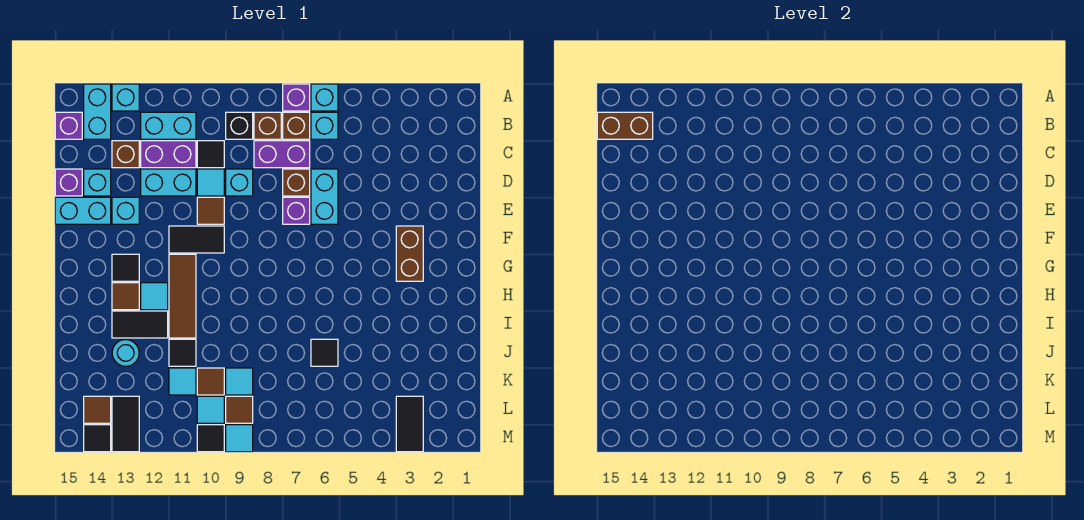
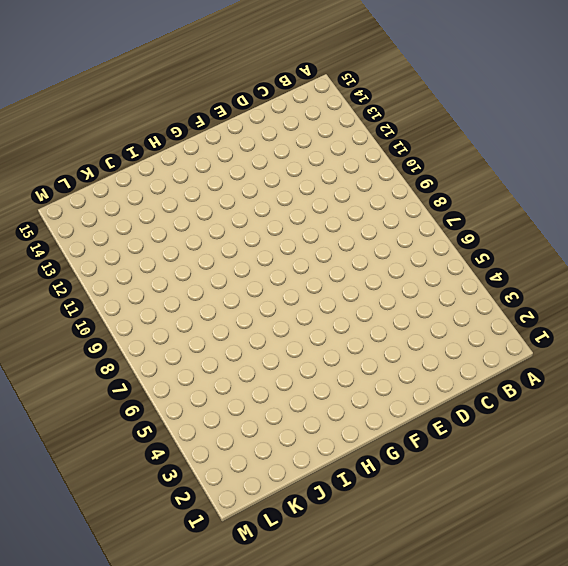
none -> cyan 1x1 brick [311,84,338,111]
none -> purple 1x1 brick [283,84,310,111]
none -> cyan 1x1 brick [112,84,139,111]
none -> cyan 1x2 brick [84,84,111,139]

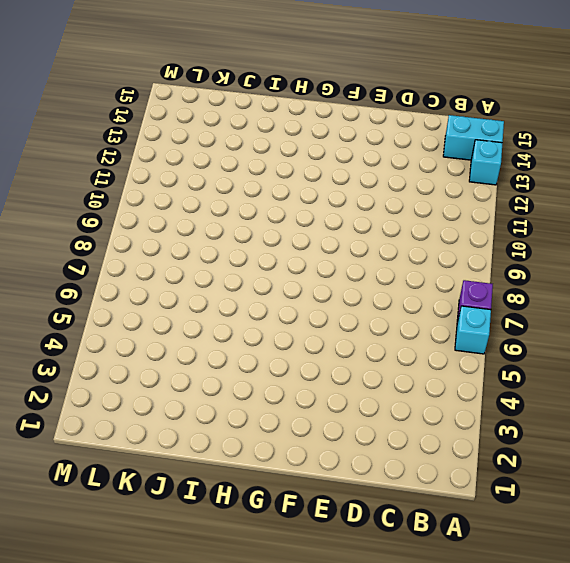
none -> cyan 1x1 brick [311,112,338,139]
none -> brown 1x1 brick [283,112,310,139]
none -> brown 1x1 brick [254,112,281,139]
none -> black 1x1 brick [226,112,253,139]

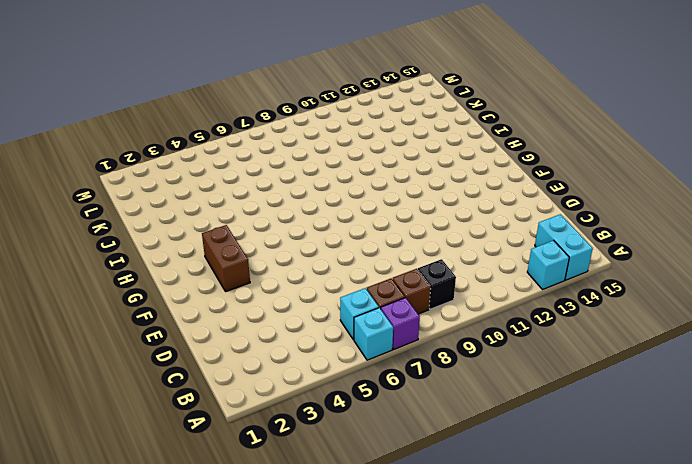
none -> cyan 1x2 brick [141,112,196,139]
none -> purple 1x1 brick [55,112,82,139]
none -> purple 1x2 brick [254,141,310,168]
none -> black 1x1 tile [197,141,224,168]

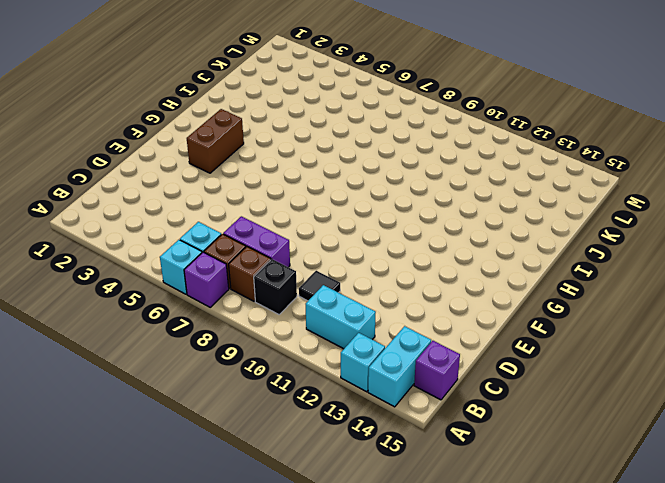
none -> purple 1x2 brick [141,141,196,168]
none -> brown 1x1 brick [112,141,139,168]
none -> cyan 1x2 brick [311,169,338,224]
none -> brown 1x1 brick [283,169,310,196]

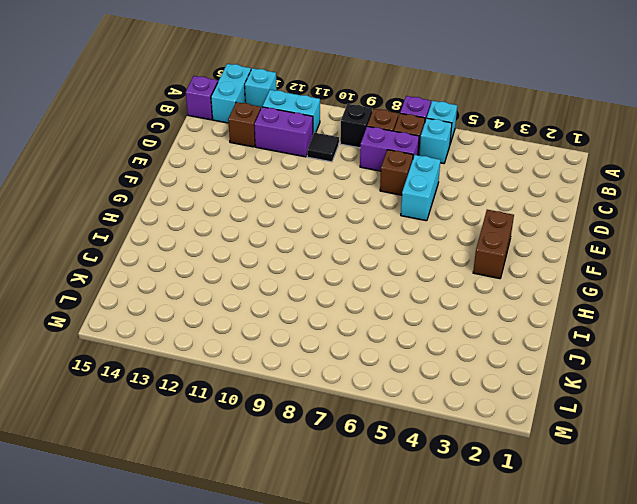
none -> cyan 1x1 brick [226,169,253,196]
none -> cyan 1x1 tile [197,169,224,196]
none -> cyan 1x2 brick [141,169,196,196]
none -> cyan 1x1 brick [84,169,111,196]

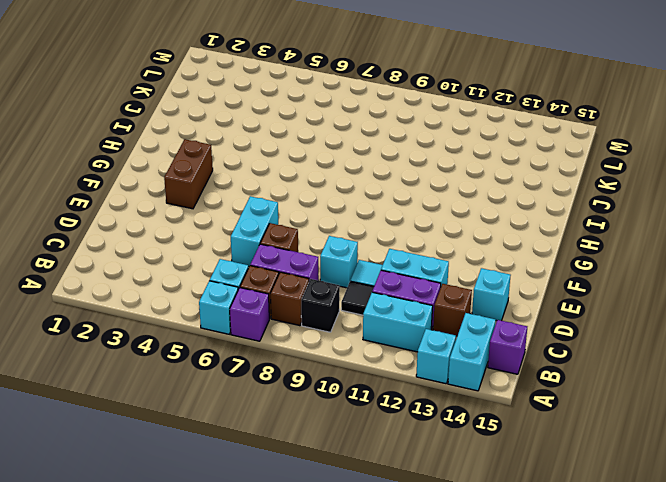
none -> purple 1x1 brick [55,169,82,196]
none -> purple 1x1 brick [283,197,310,224]
none -> brown 1x1 tile [197,197,224,224]
none -> cyan 1x1 brick [112,197,139,224]

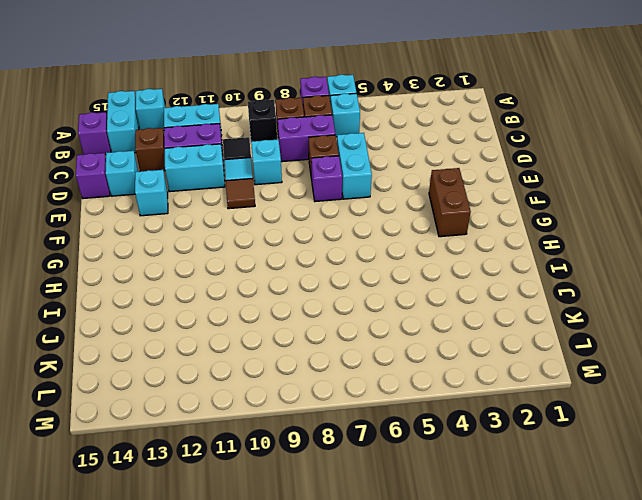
none -> cyan 1x2 brick [55,197,111,224]
none -> black 1x2 tile [169,226,224,253]
none -> brown 1x3 tile [169,254,196,338]
none -> black 1x1 tile [112,254,139,281]

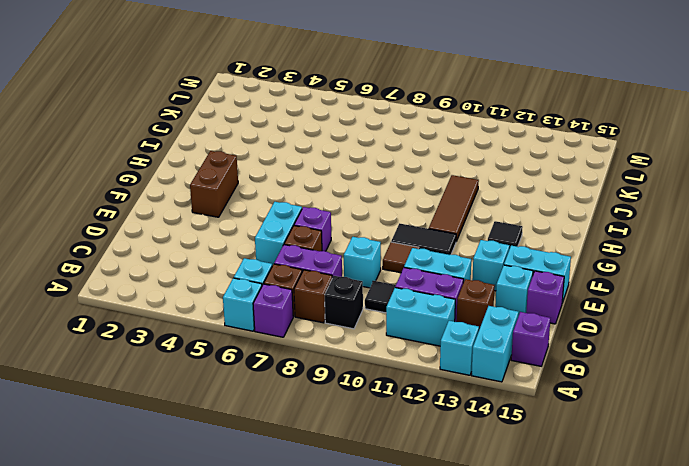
none -> cyan 1x1 tile [197,169,224,196]
none -> cyan 1x1 tile [141,283,168,310]
none -> brown 1x1 tile [112,283,139,310]
none -> black 1x2 tile [112,311,168,338]

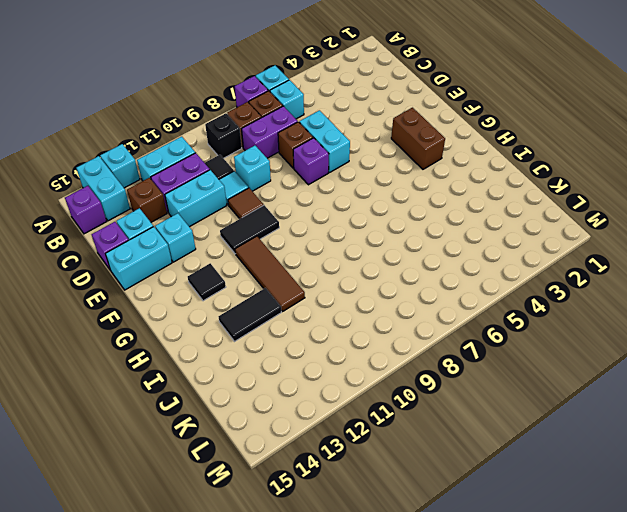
none -> cyan 1x1 tile [141,283,168,310]
none -> brown 1x1 tile [112,283,139,310]
none -> black 1x1 tile [311,339,338,366]
none -> black 1x1 tile [169,339,196,366]

